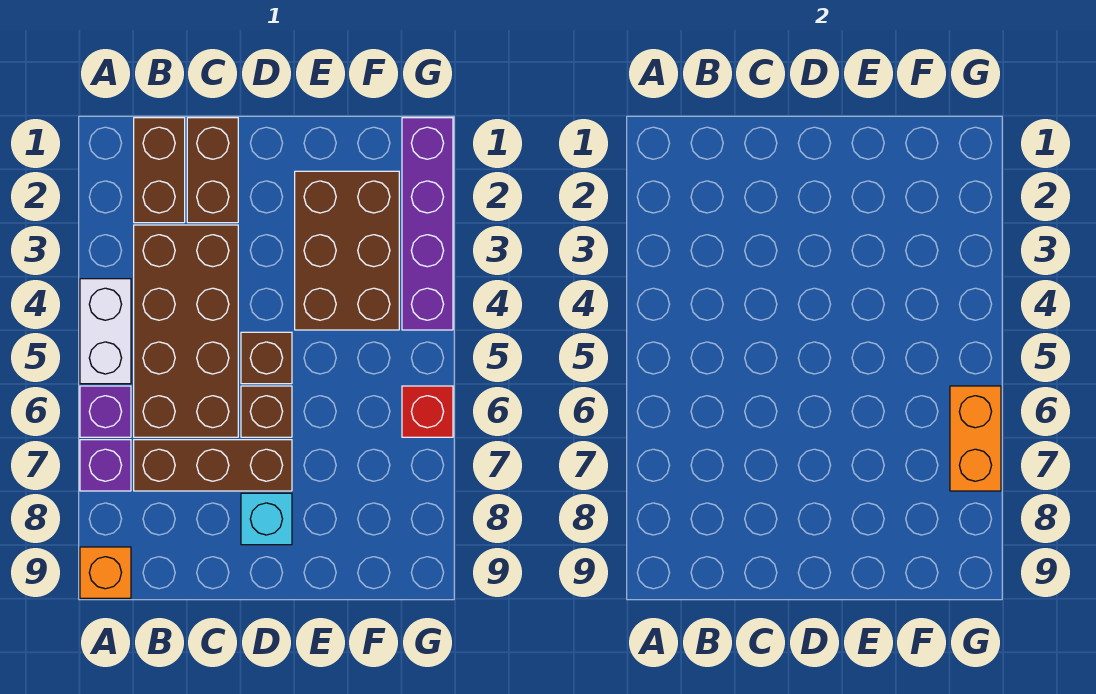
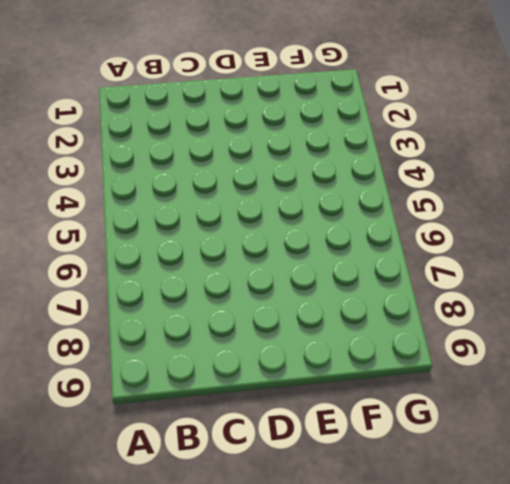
none -> white 1x2 brick [80,279,131,384]
none -> purple 1x1 brick [80,386,131,437]
none -> purple 1x1 brick [80,440,131,491]

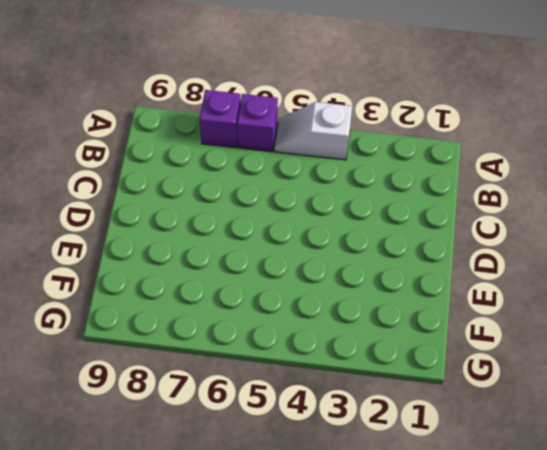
white 1x2 slope [275,102,352,160] -> white 1x2 brick [80,279,131,384]
none -> orange 1x1 brick [80,547,131,598]
none -> brown 1x2 brick [134,118,185,223]
none -> brown 2x4 brick [134,225,238,437]

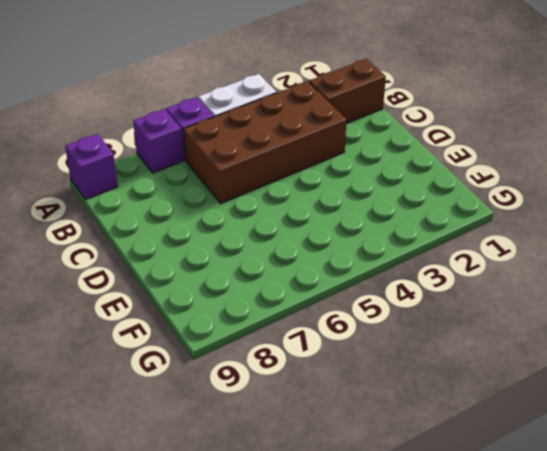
purple 1x1 brick [65,134,118,200] -> orange 1x1 brick [80,547,131,598]
none -> brown 1x3 brick [134,440,292,491]
none -> brown 1x2 brick [187,118,238,223]
none -> brown 1x1 brick [241,332,292,384]

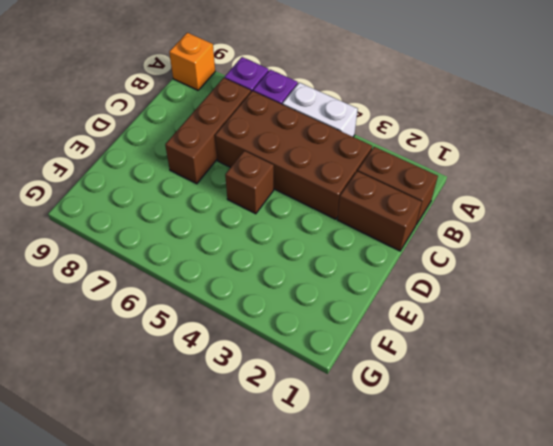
none -> brown 1x1 brick [241,386,292,437]
none -> cyan 1x1 brick [241,493,292,545]
none -> brown 2x3 brick [295,171,399,330]

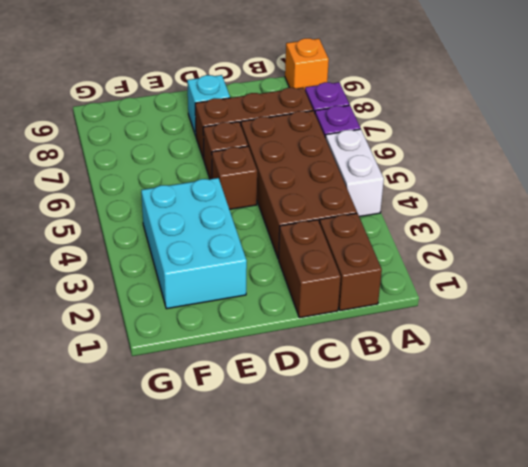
cyan 2x3 brick [141,178,247,309] -> brown 2x3 brick [295,171,399,330]
none -> purple 1x4 brick [402,118,453,330]
none -> red 1x1 brick [402,386,453,437]
none -> orange 1x2 brick [950,386,1001,491]

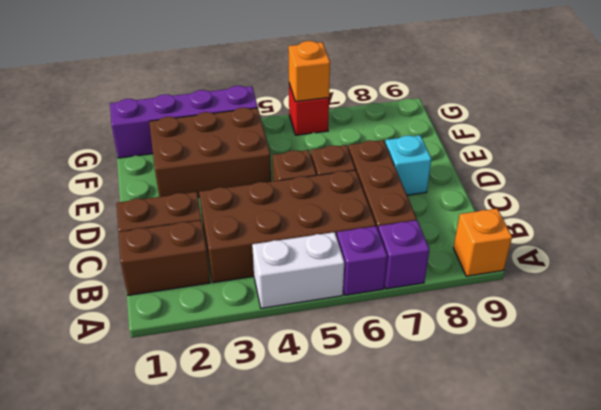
orange 1x1 brick [288,41,330,102] -> orange 1x2 brick [950,386,1001,491]

